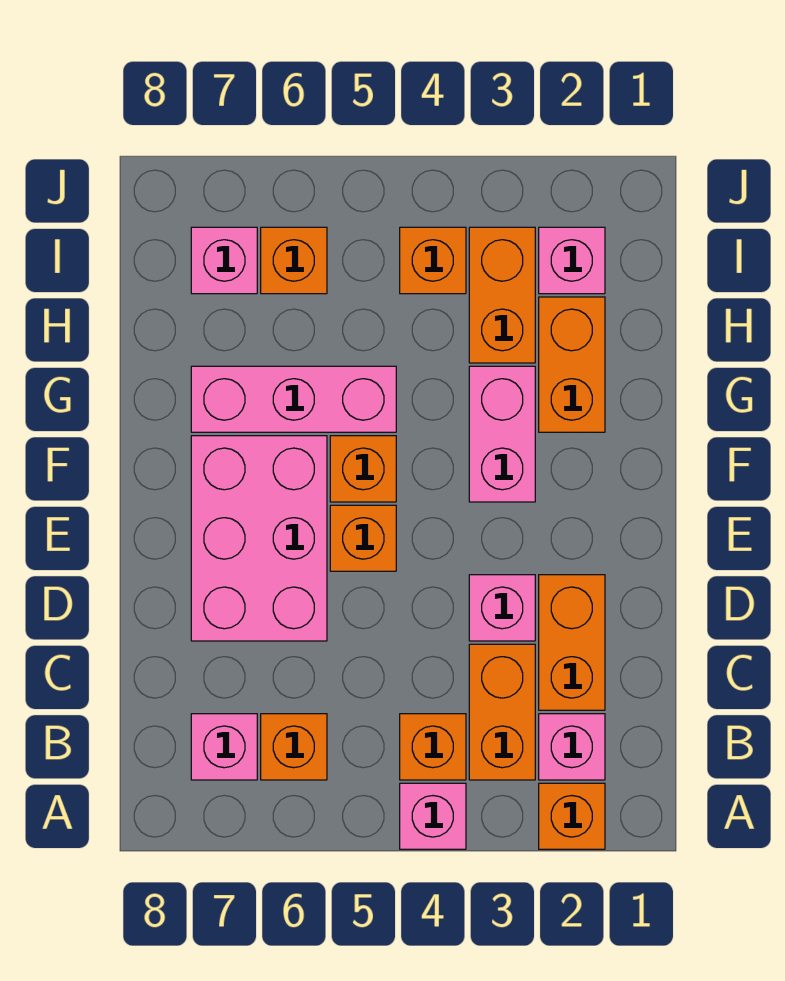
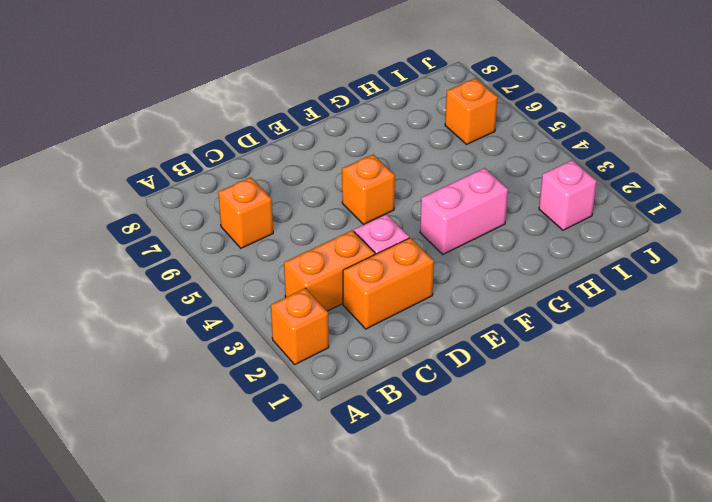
none -> pink 1x1 brick [400,783,466,849]
none -> pink 1x1 brick [539,714,605,780]
none -> orange 1x1 brick [400,714,466,780]

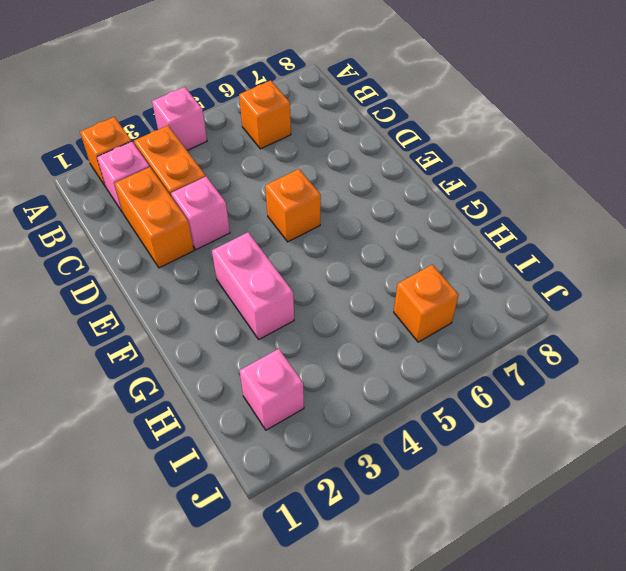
none -> orange 1x1 brick [400,714,466,780]
none -> pink 1x1 brick [191,714,257,780]
none -> pink 2x3 brick [191,436,327,641]

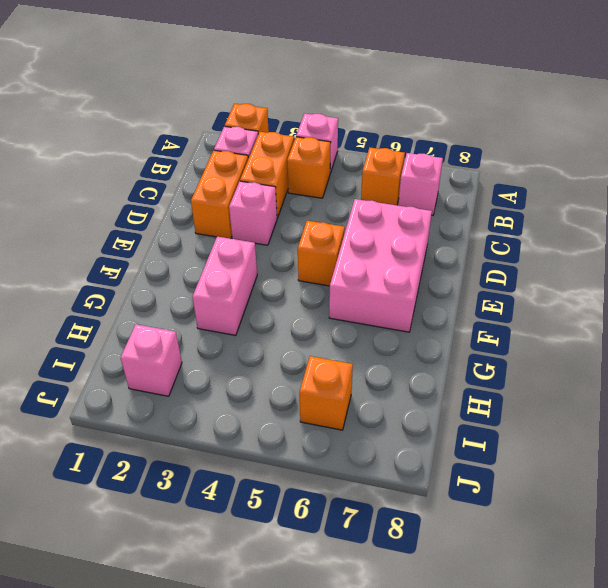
none -> orange 1x1 brick [330,436,396,502]
none -> orange 1x2 brick [539,297,605,432]
none -> pink 1x3 brick [191,366,396,432]

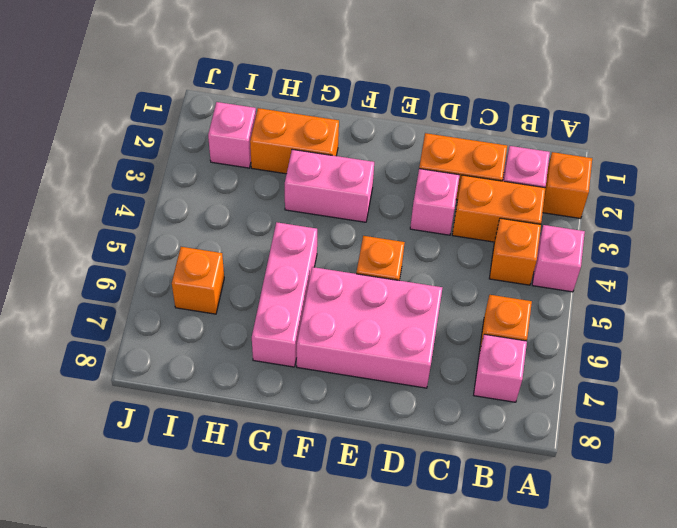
none -> orange 1x1 brick [330,436,396,502]
none -> orange 1x2 brick [469,227,535,363]
none -> orange 1x1 brick [400,227,466,294]

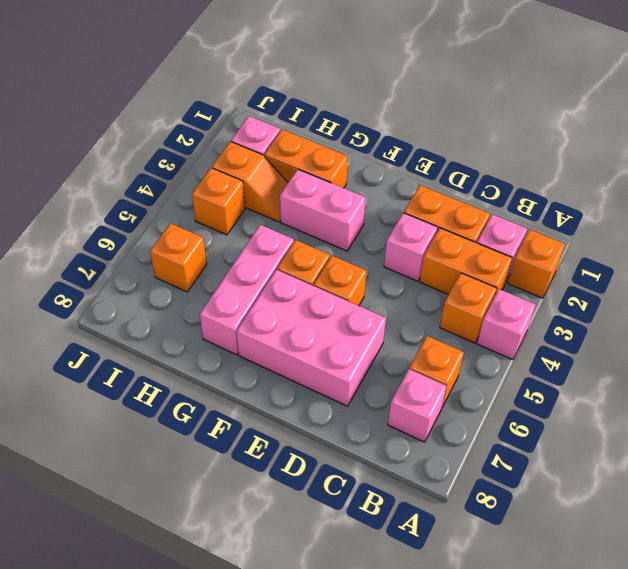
orange 1x2 slope [212,141,288,222] -> orange 1x2 brick [469,227,535,363]
none -> pink 1x1 brick [191,227,257,294]

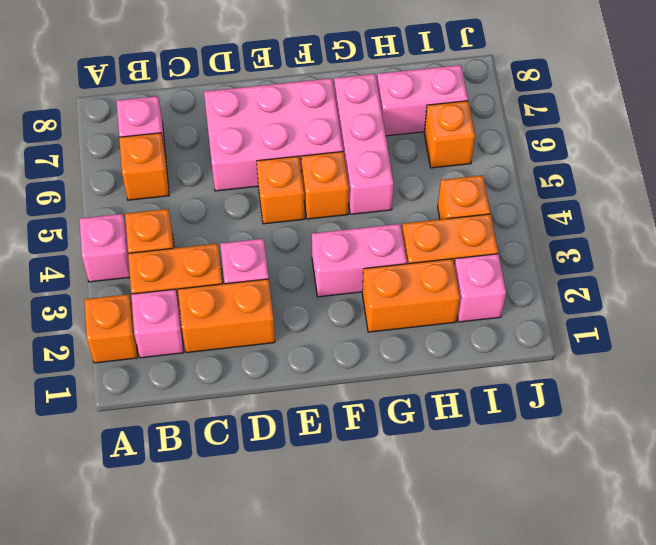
pink 1x2 brick [377,65,468,136] -> pink 1x1 brick [191,227,257,294]

